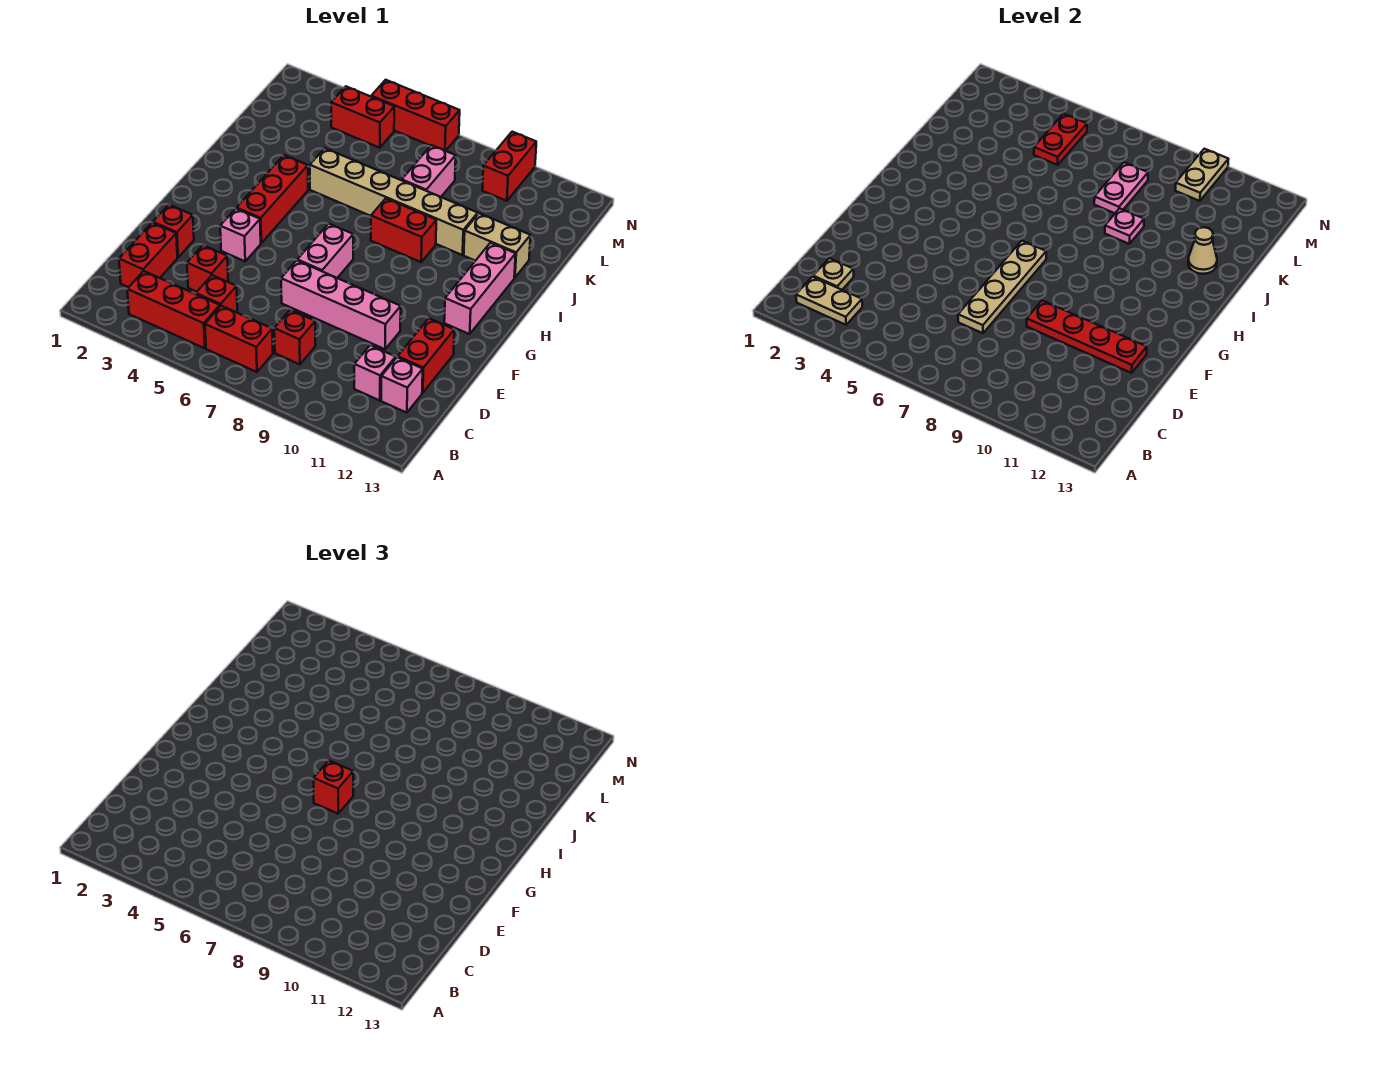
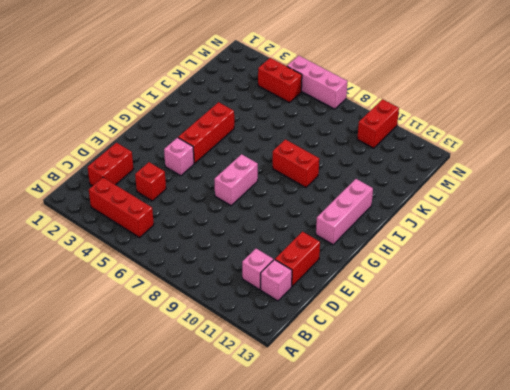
pink 1x3 brick [287,56,348,109] -> red 1x3 brick [371,80,460,151]
none -> red 1x2 brick [205,306,273,372]
none -> red 1x1 brick [196,275,237,312]
none -> red 1x1 brick [274,310,316,364]
none -> red 1x1 brick [153,205,194,257]

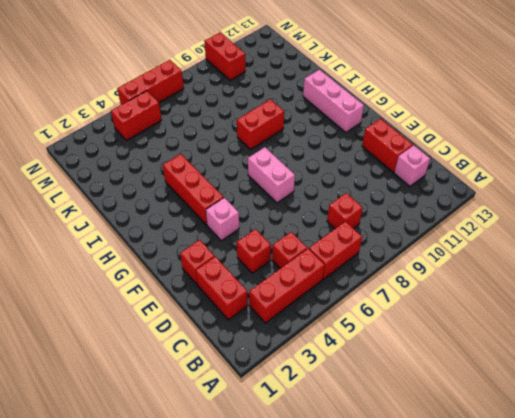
none -> pink 1x1 brick [354,345,396,400]
none -> pink 1x4 brick [281,260,401,349]
none -> tan 1x6 brick [310,148,478,255]
none -> tan 1x2 brick [464,213,530,278]

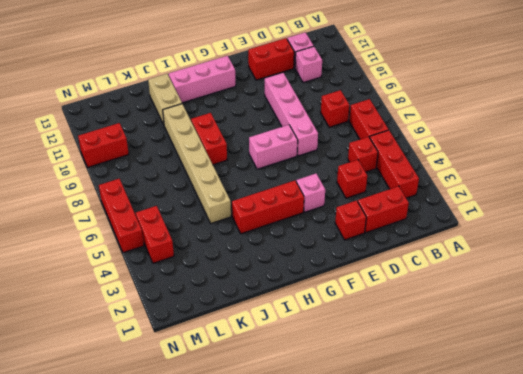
none -> pink 1x2 brick [402,145,456,197]
none -> tan 1x2 plate [796,277,862,325]
none -> tan 1x1 plate [813,258,854,290]
none -> tan 1x4 plate [958,241,1046,333]

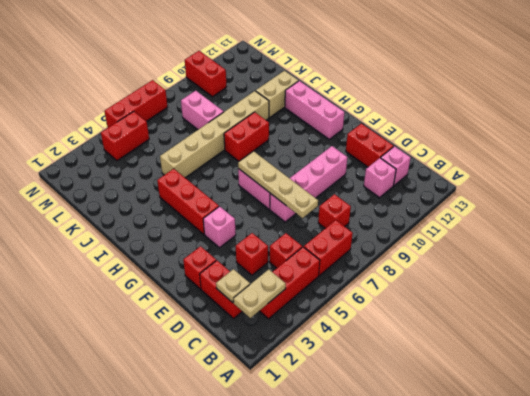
none -> red 1x4 plate [1027,301,1147,373]
none -> pink 1x1 plate [1105,208,1144,244]
none -> tan 1x1 cone [1188,227,1217,274]
none -> pink 1x2 plate [1094,162,1148,213]

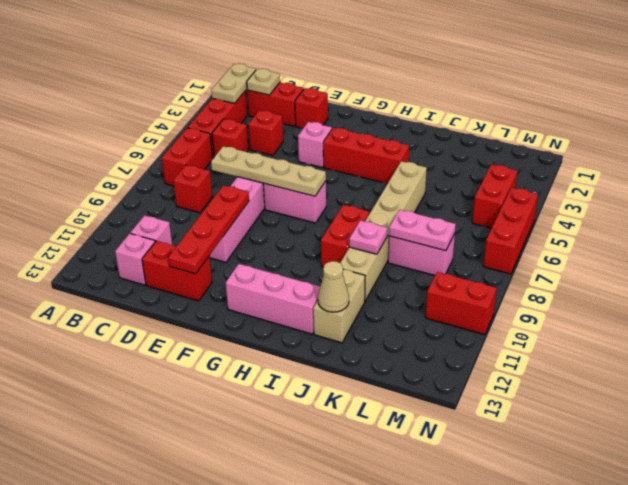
none -> red 1x2 plate [1034,114,1087,165]
none -> tan 1x2 plate [1175,149,1228,201]
none -> red 1x1 brick [314,761,353,814]

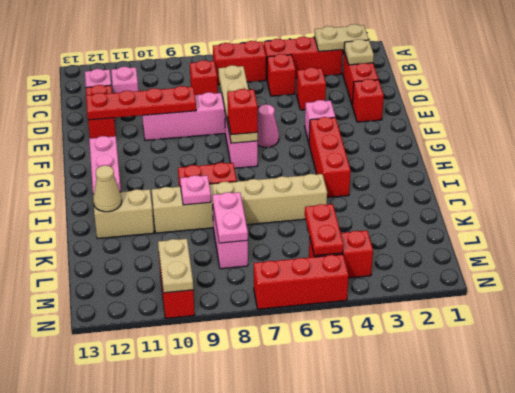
pink 1x1 cone [257,105,279,147] -> none

